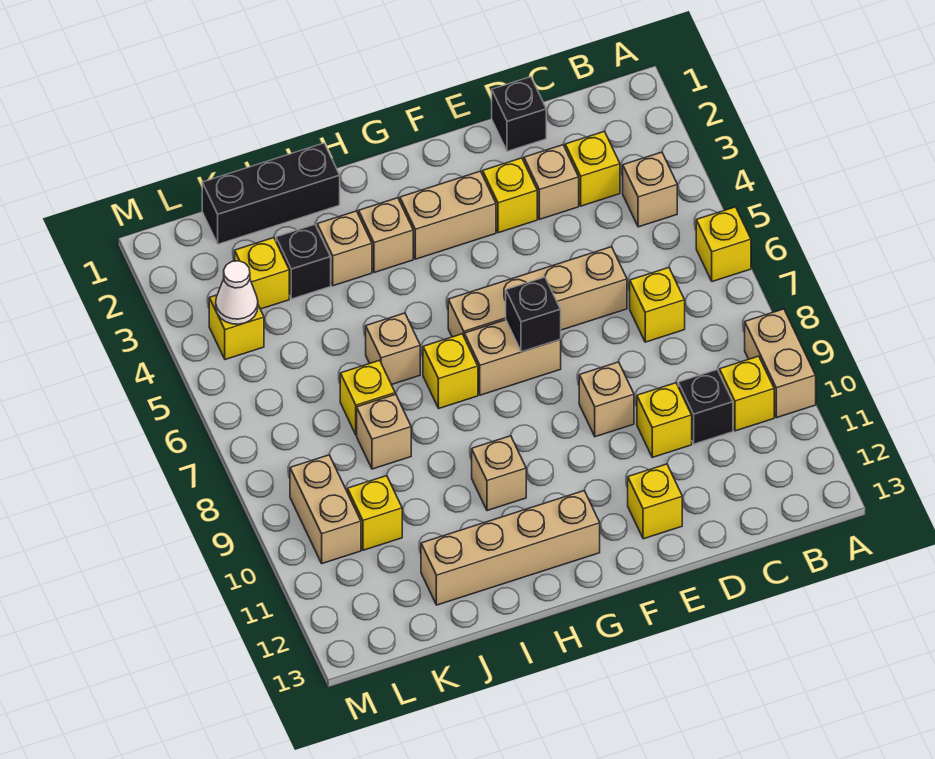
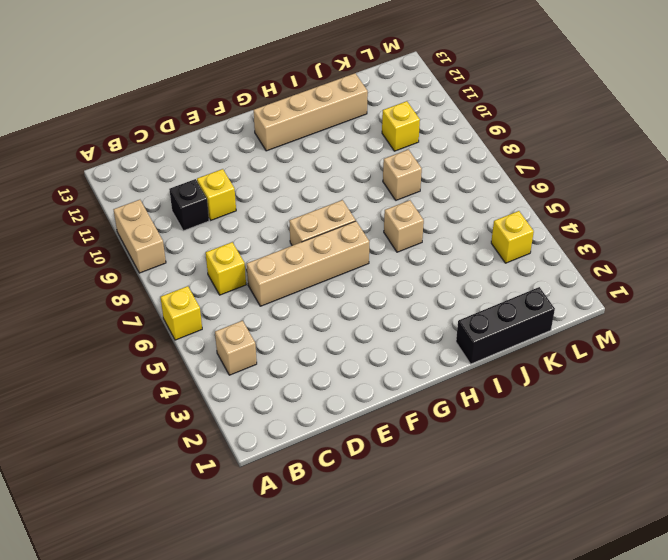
none -> yellow 1x1 brick [720,356,774,431]
none -> yellow 1x1 brick [565,131,620,206]
none -> black 1x1 brick [492,77,546,151]
none -> tan 1x1 brick [524,145,579,219]

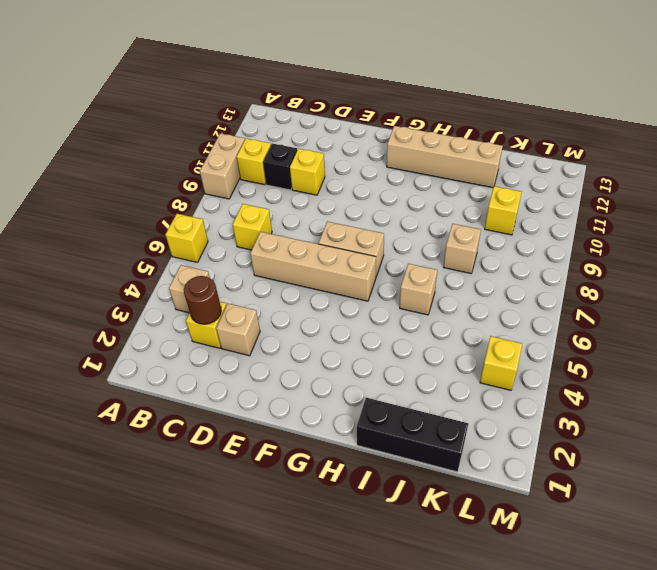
brown 1x1 round brick [184,276,221,324] -> none
none -> black 1x1 brick [492,77,546,151]
none -> yellow 1x1 brick [483,158,537,233]
none -> tan 1x1 brick [579,362,634,437]
none -> yellow 1x1 brick [628,464,682,539]

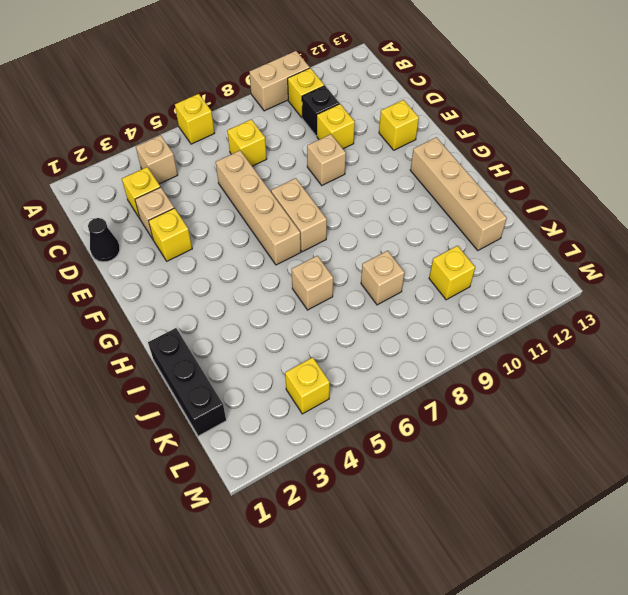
black 1x1 cone [88,218,120,262] -> black 1x1 brick [492,77,546,151]
none -> tan 1x2 brick [400,171,496,259]
none -> tan 1x1 brick [359,198,413,273]
none -> yellow 1x1 brick [423,334,478,408]
none -> tan 1x1 brick [472,436,526,511]

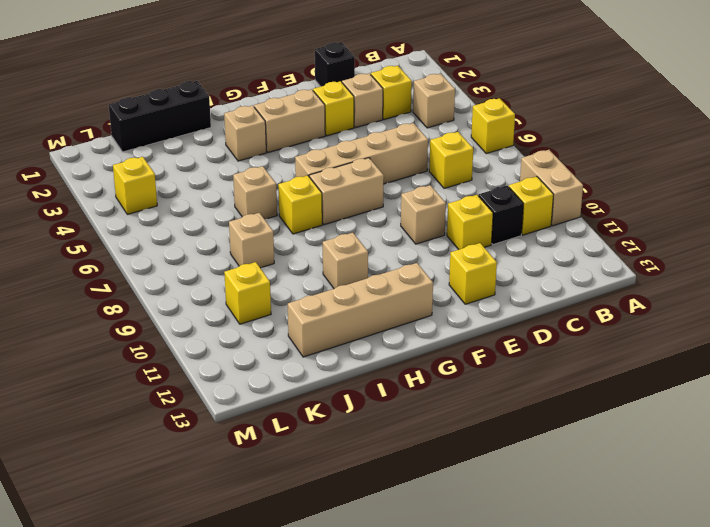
none -> tan 1x1 brick [317,211,372,286]
none -> black 1x1 brick [276,224,331,299]
none -> yellow 1x1 brick [340,360,395,435]
none -> yellow 1x1 brick [235,238,289,309]

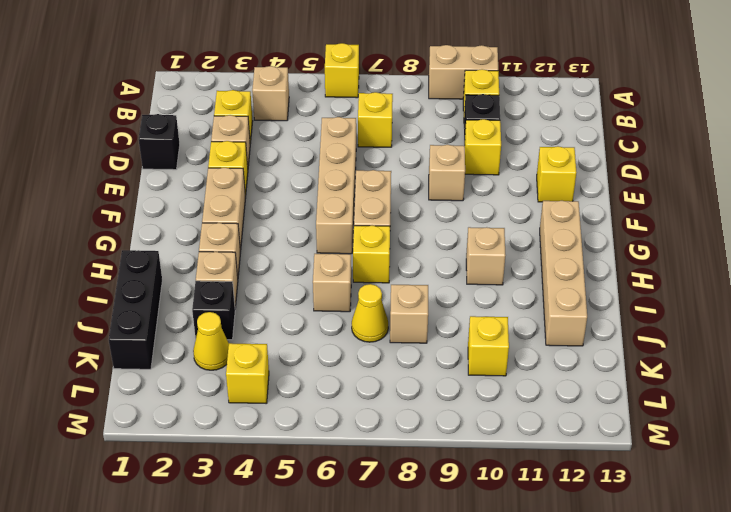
yellow 1x1 cone [352,284,388,342] -> yellow 1x1 brick [340,360,395,435]
yellow 1x1 cone [193,312,229,370] -> yellow 1x1 brick [235,238,289,309]
none -> tan 1x2 brick [290,455,361,563]
none -> black 1x1 brick [506,277,561,352]
none -> white 1x1 cone [216,261,258,324]

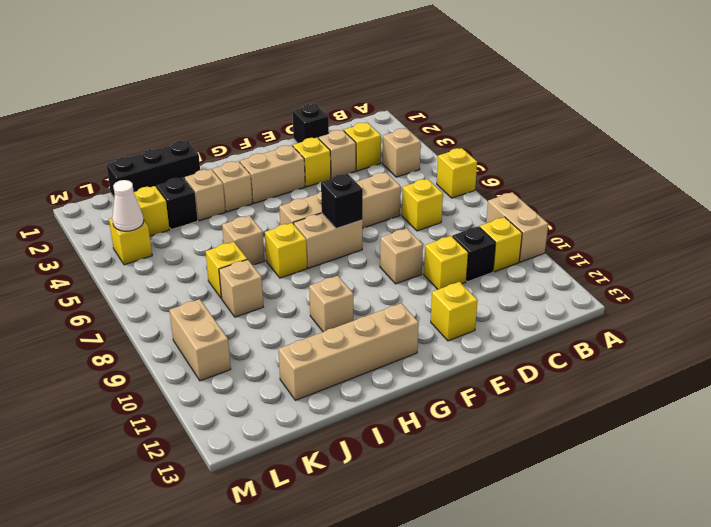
none -> yellow 1x1 brick [348,476,402,550]

